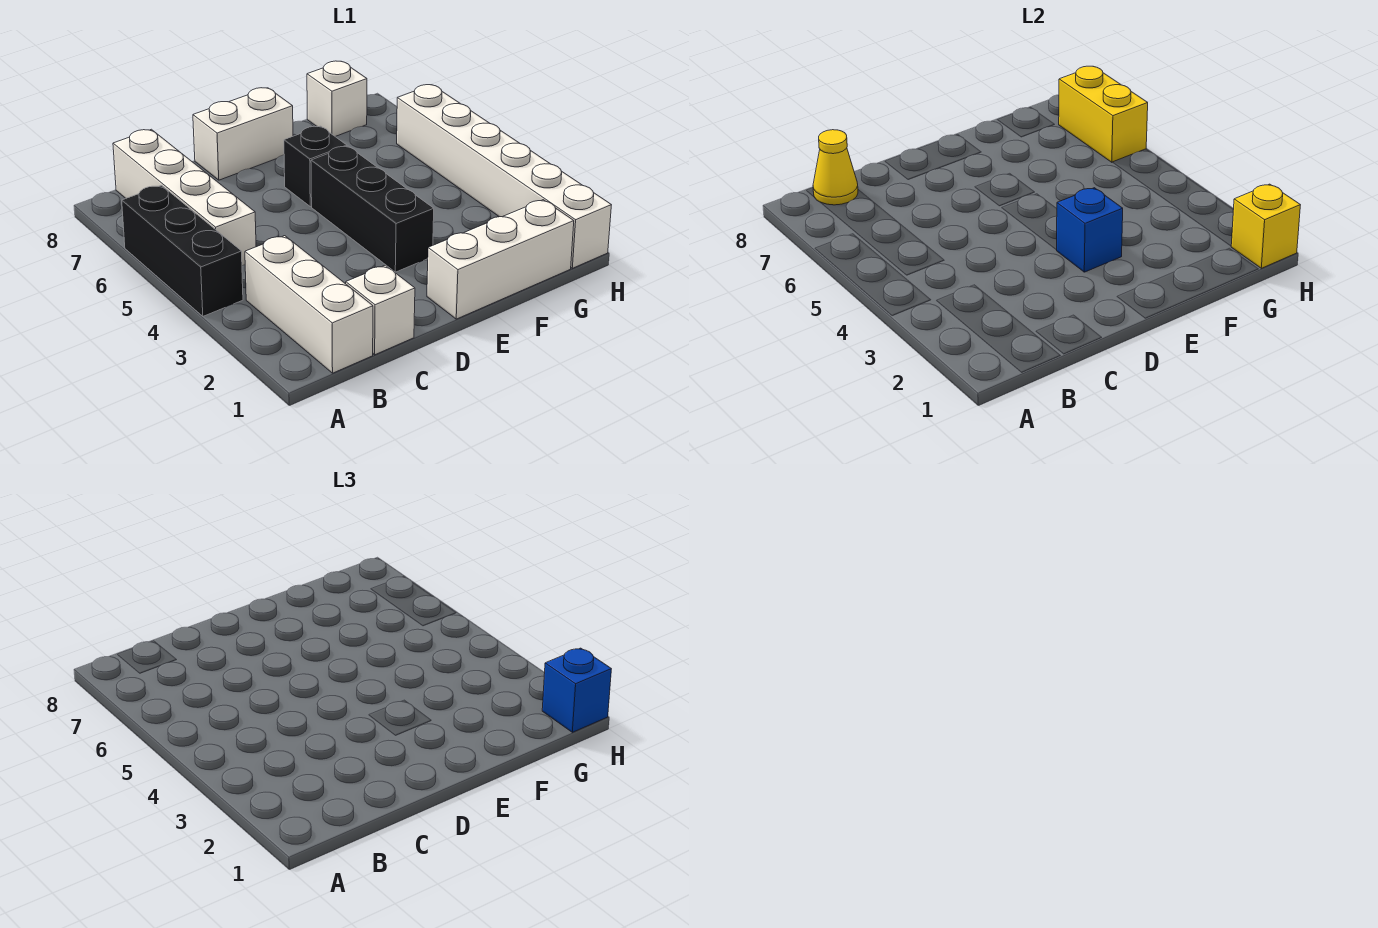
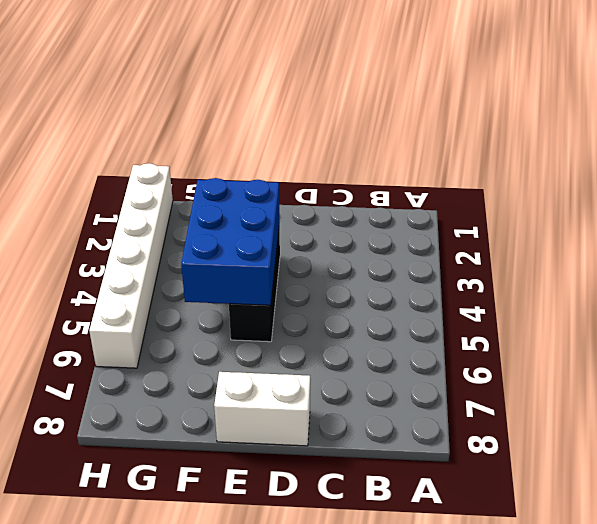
blue 2x3 brick [181,178,279,305] -> blue 1x1 brick [1057,188,1123,272]
none -> black 1x3 brick [122,185,243,316]
none -> white 1x3 brick [245,236,373,373]
none -> white 1x4 brick [113,129,256,266]

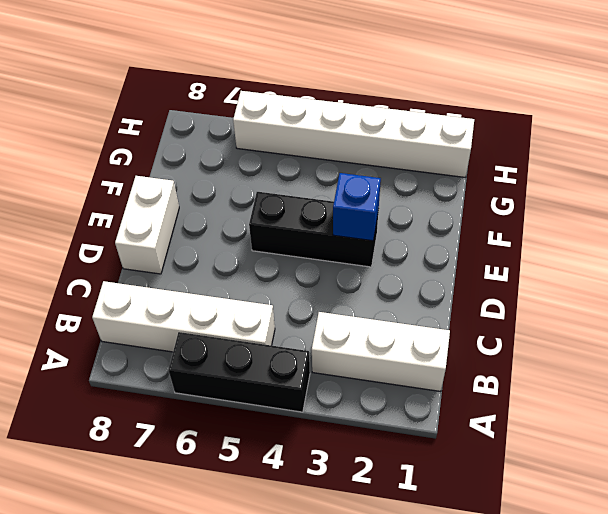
none -> white 1x1 brick [346,265,415,355]
none -> white 1x3 brick [427,200,574,319]
none -> black 1x1 brick [284,126,347,207]

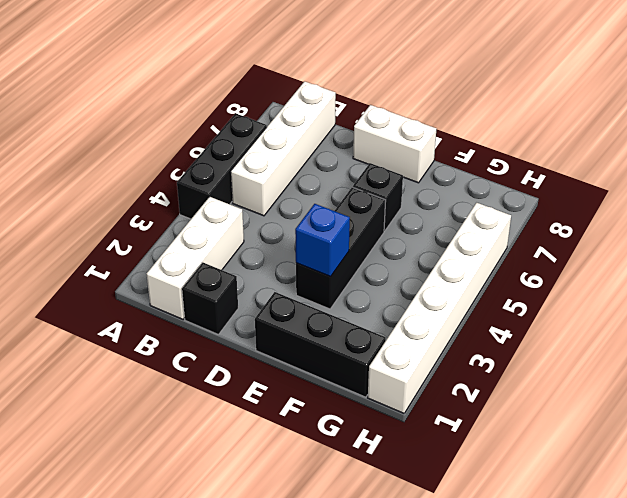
black 1x1 brick [182,262,238,334] -> white 1x1 brick [346,265,415,355]
black 1x3 brick [255,292,386,397] -> white 1x3 brick [427,200,574,319]
none -> white 1x1 brick [307,61,367,137]
none -> yellow 1x1 cone [813,130,858,205]
none -> yellow 1x1 brick [1231,184,1300,268]

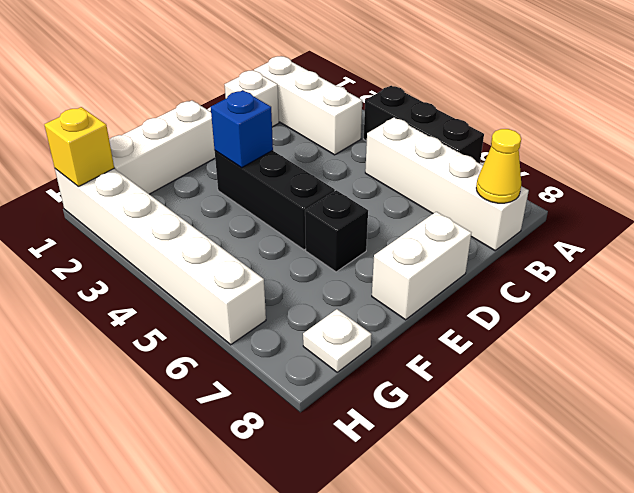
white 1x1 plate [303,309,372,372] -> white 1x1 brick [307,61,367,137]
none -> yellow 1x2 brick [1059,66,1148,162]
none -> blue 1x1 brick [542,648,611,732]

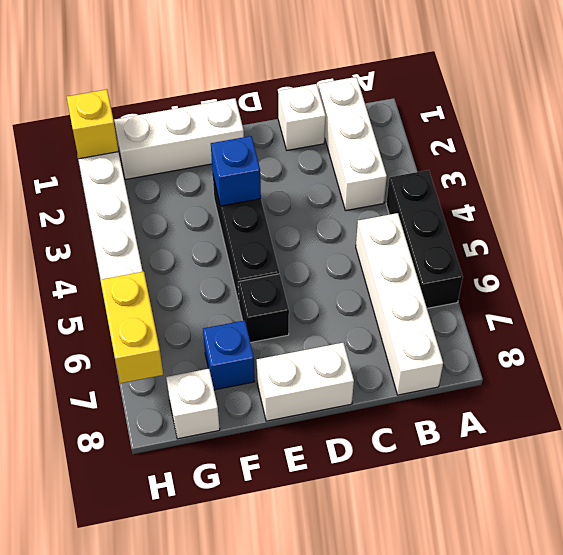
blue 1x1 brick [203,320,255,390] -> blue 1x1 brick moved to [542,648,611,732]
none -> yellow 1x1 cone [813,130,858,205]

